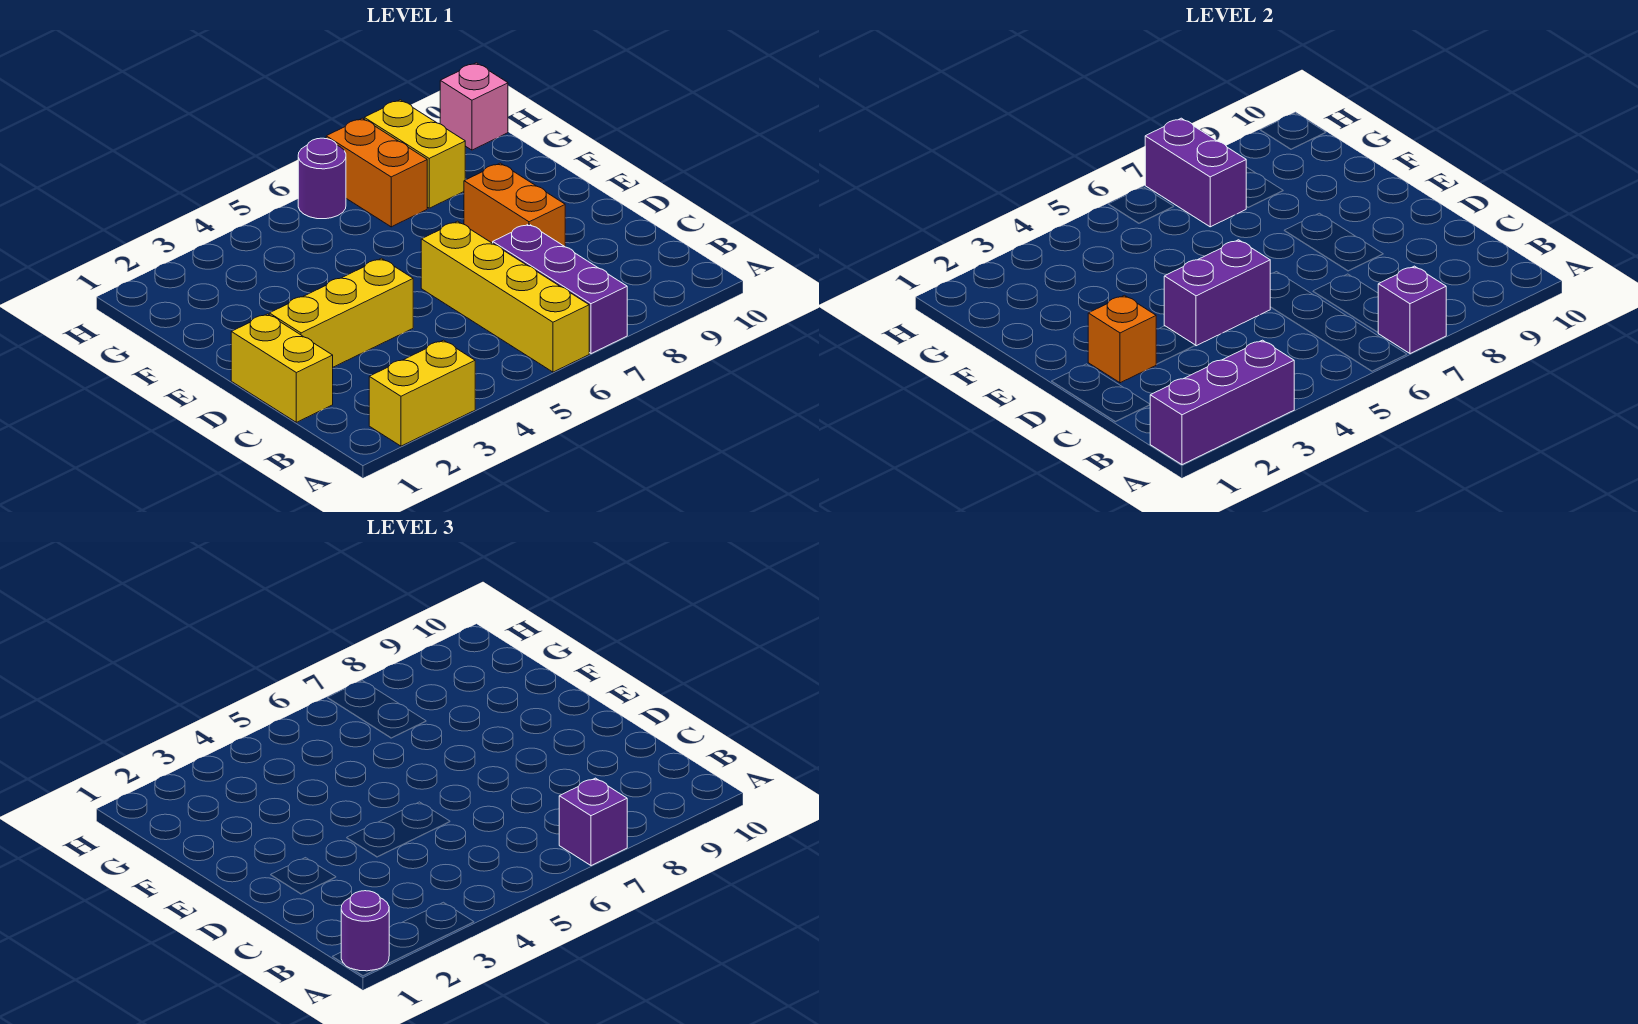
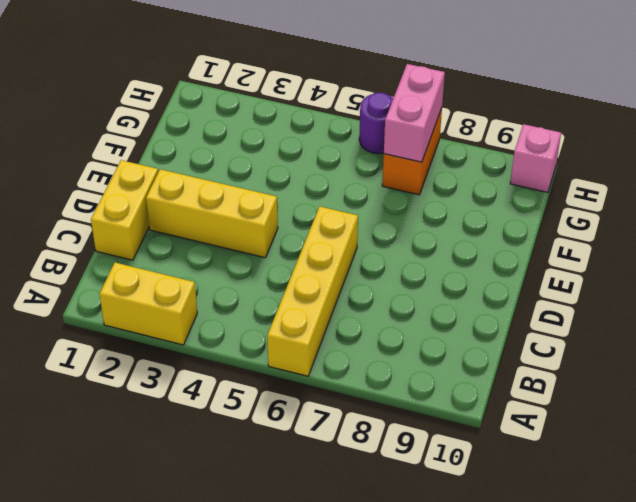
pink 1x2 brick [384,64,445,162] -> purple 1x2 brick [1145,118,1246,227]
none -> purple 1x3 brick [493,224,627,354]
none -> orange 1x2 brick [464,163,565,246]
none -> yellow 1x2 brick [364,100,465,208]

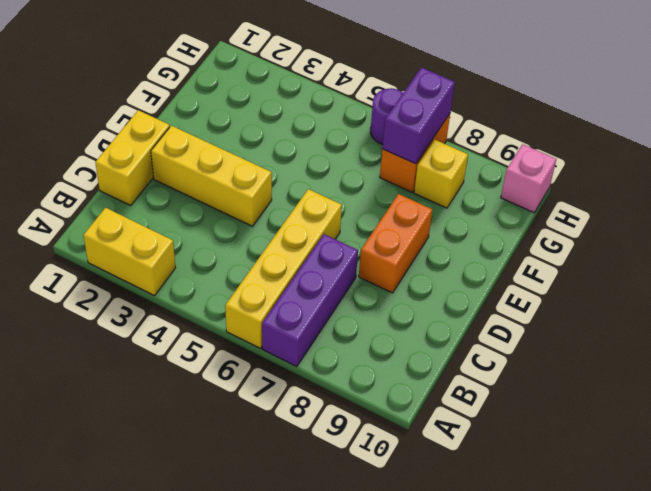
yellow 1x1 brick [414,140,468,208] -> yellow 1x2 brick [364,100,465,208]
none -> purple 1x3 brick [1150,340,1294,465]
none -> purple 1x1 brick [1378,266,1446,354]
none -> orange 1x1 brick [1088,295,1156,383]

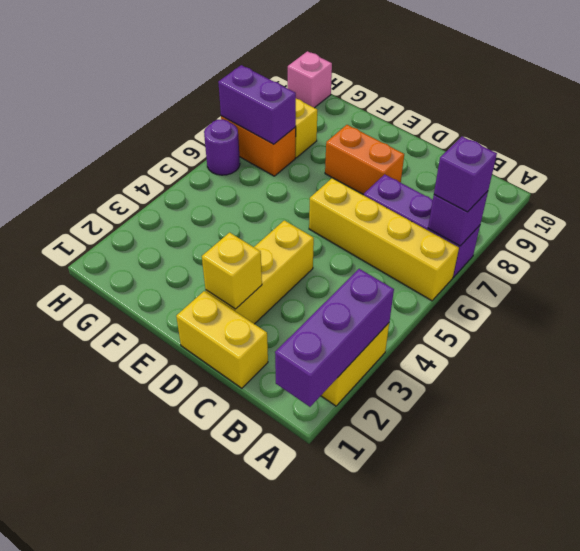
yellow 1x1 brick [202,233,262,309] -> orange 1x1 brick [1088,295,1156,383]
none -> purple 1x2 brick [1164,240,1270,346]
none -> purple 1x1 round brick [341,891,389,971]

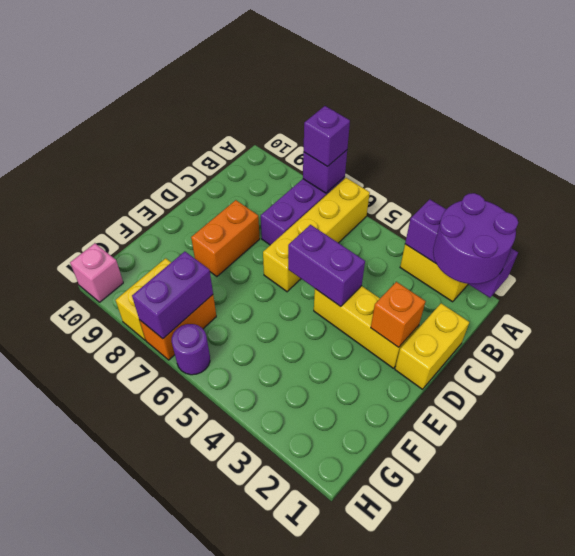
purple 2x2 round brick [433,193,518,284] -> purple 1x1 round brick [341,891,389,971]

